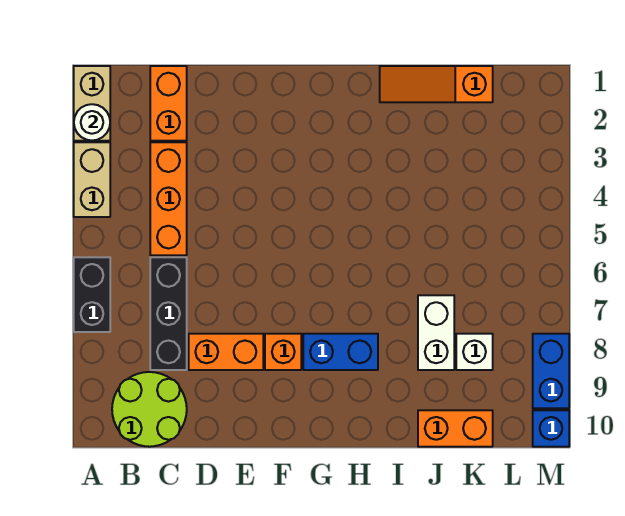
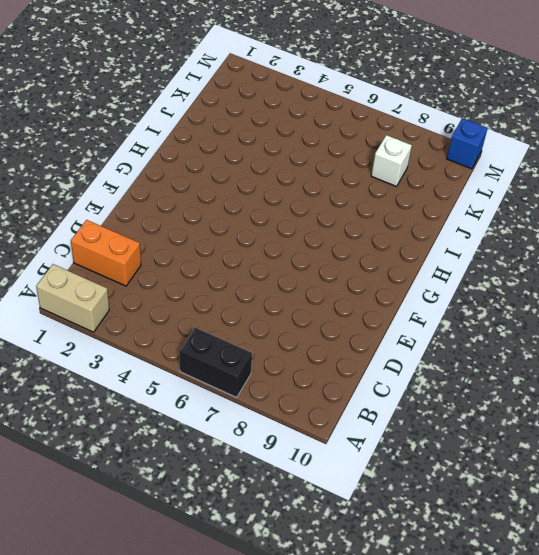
none -> tan 1x2 brick [74,142,110,217]
none -> lime 2x2 round brick [112,372,187,447]
none -> orange 1x3 brick [150,142,187,255]

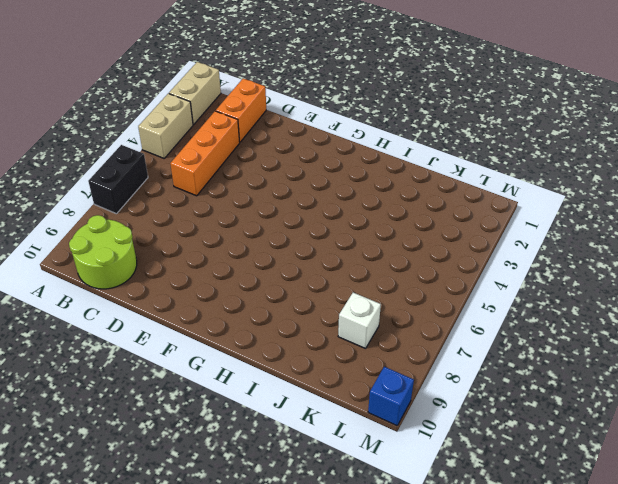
none -> black 1x3 brick [150,257,187,370]
none -> orange 1x2 brick [189,334,263,370]
none -> orange 1x1 brick [265,334,301,370]

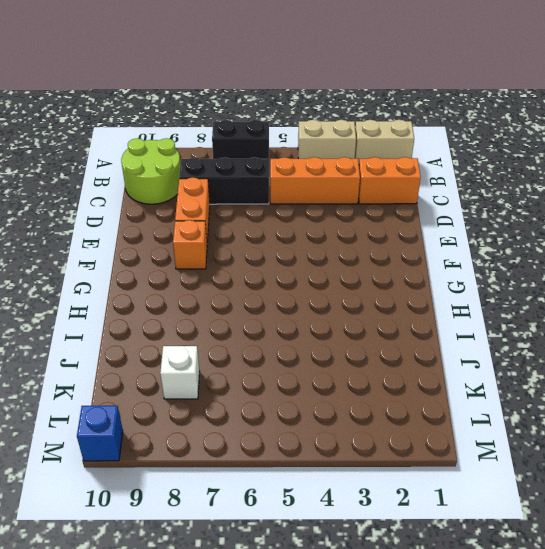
none -> blue 1x2 brick [303,334,378,370]
none -> orange 1x3 slope [380,66,493,102]
none -> white 1x2 brick [418,295,454,370]

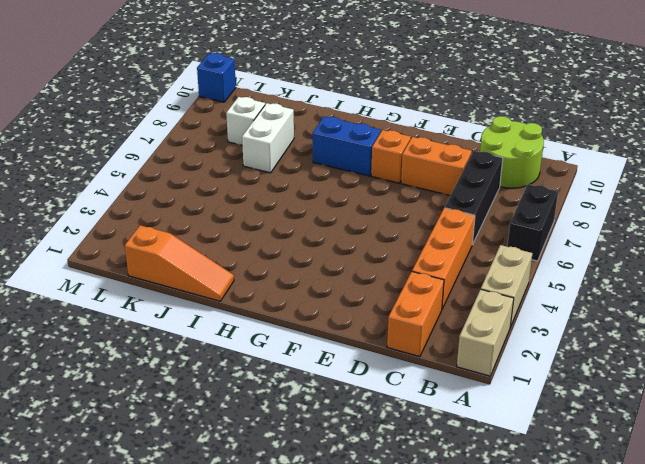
none -> orange 1x2 brick [418,410,493,447]
none -> blue 1x2 brick [533,334,569,408]
none -> white 1x1 round brick [74,104,110,141]

